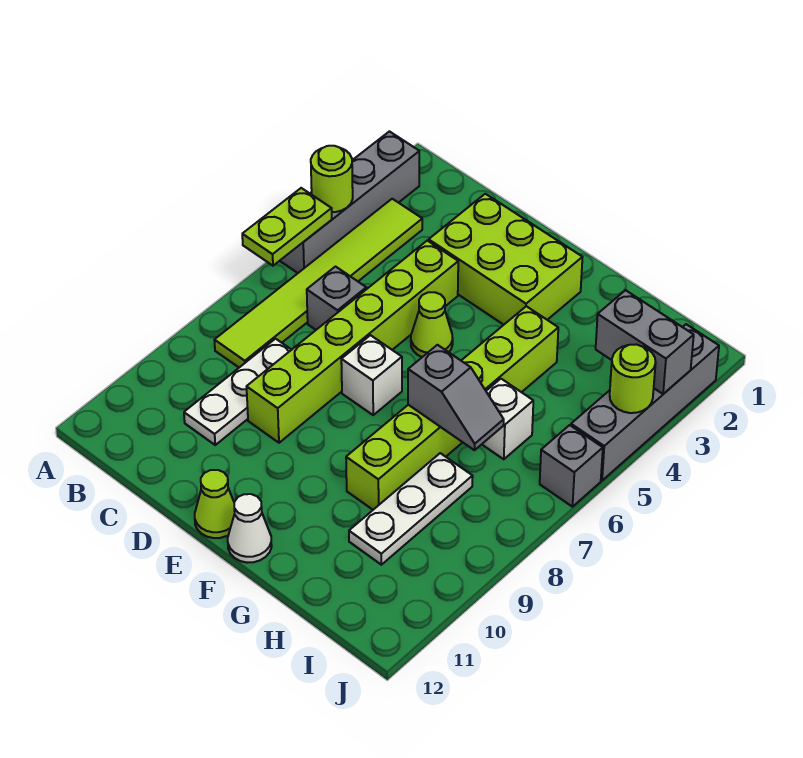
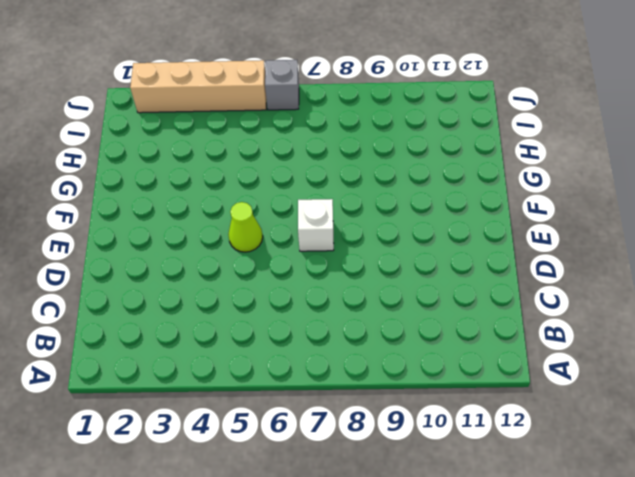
tan 1x4 brick [130,60,266,113] -> grey 1x4 brick [571,324,719,480]
none -> grey 1x4 brick [280,131,419,273]
none -> lime 1x6 tile [214,199,422,367]
none -> grey 1x1 brick [307,267,366,330]

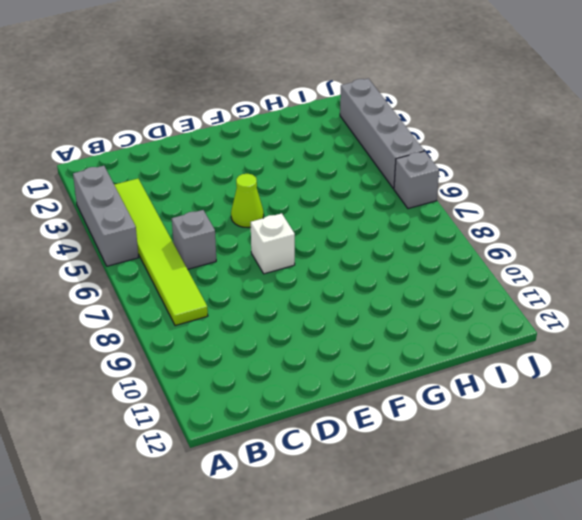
grey 1x3 brick [73,166,139,266] -> grey 1x4 brick [280,131,419,273]
none -> white 1x3 plate [184,339,291,445]
none -> lime 2x3 brick [429,194,582,325]
none -> lime 1x6 brick [246,241,458,443]

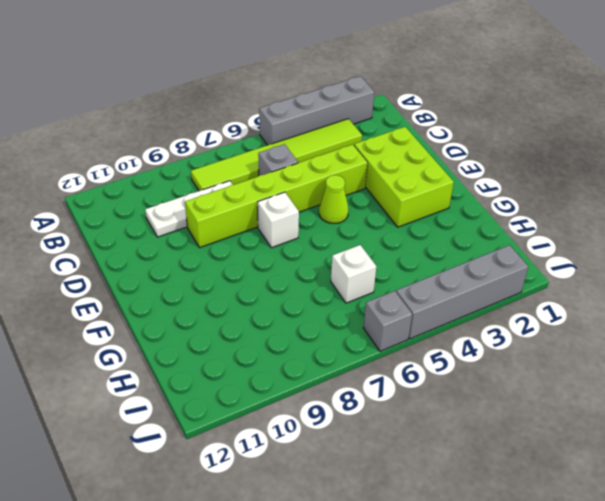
none -> lime 1x1 cone [195,470,235,538]
none -> white 1x1 cone [228,494,272,563]
none -> lime 1x6 brick [346,306,558,510]

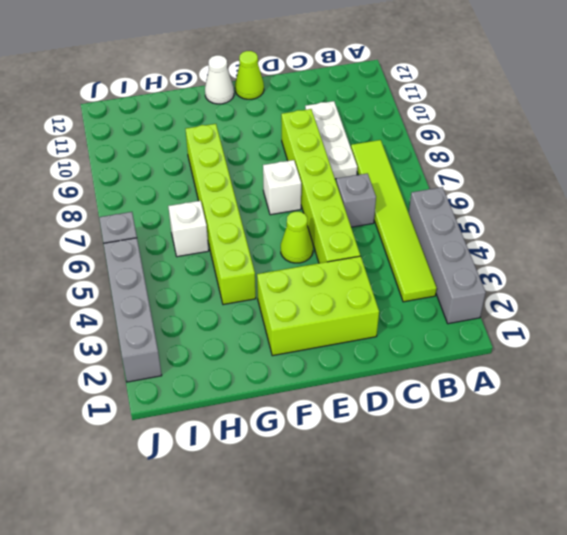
none -> white 1x3 plate [349,453,473,565]
none -> lime 1x1 round brick [311,146,353,212]
none -> lime 1x2 plate [242,188,332,266]

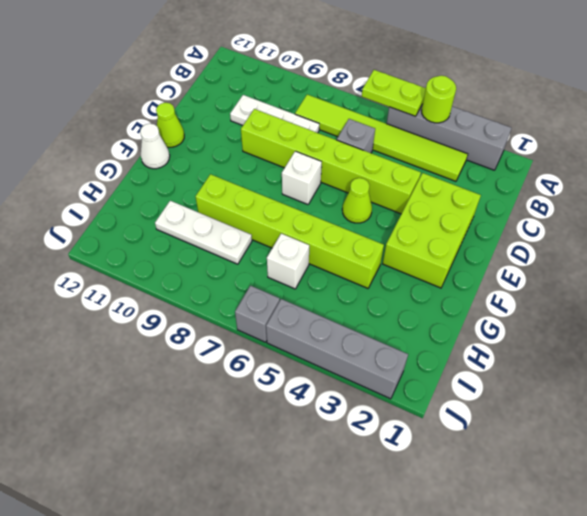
none -> grey 1x2 slope [408,345,504,450]
none -> grey 1x2 brick [596,290,694,394]
none -> lime 1x1 round brick [610,344,656,413]

